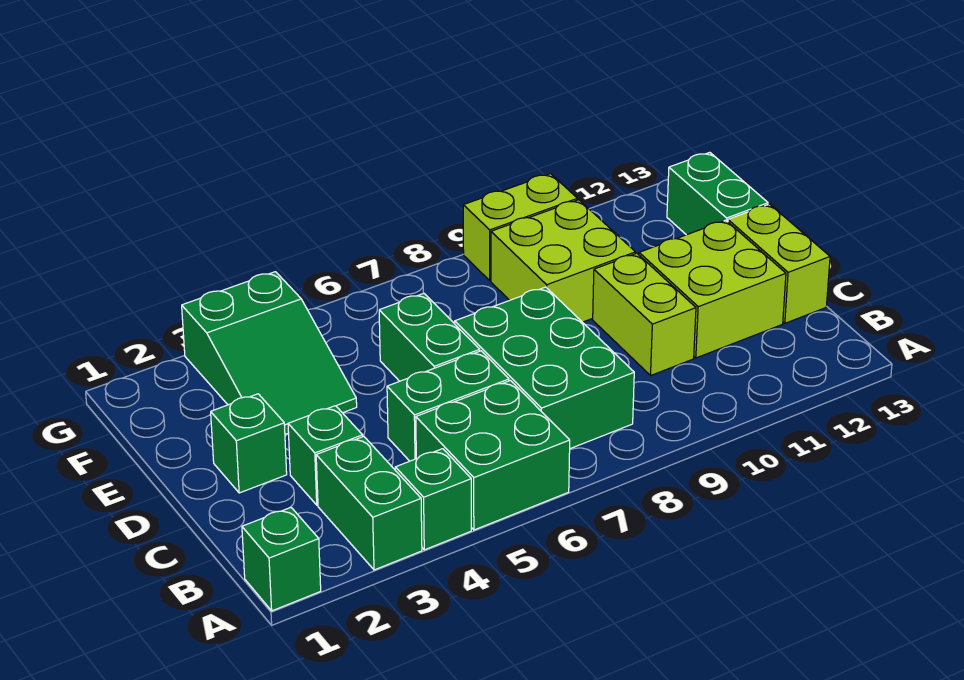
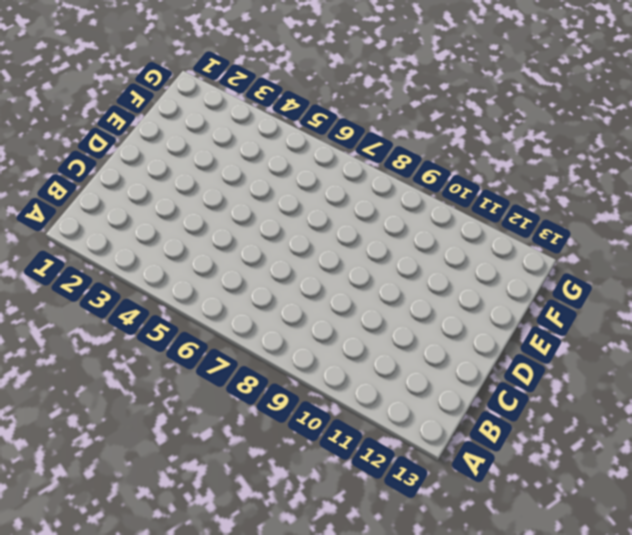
none -> green 1x1 brick [242,508,321,611]
none -> green 1x2 brick [316,437,422,570]
none -> green 1x1 brick [395,449,471,550]

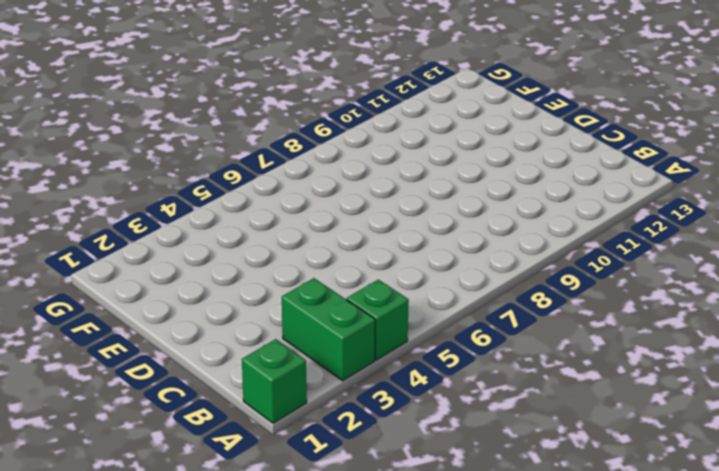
none -> green 2x2 brick [416,381,570,530]
none -> green 2x3 brick [455,287,634,449]
none -> green 1x1 brick [288,406,363,505]

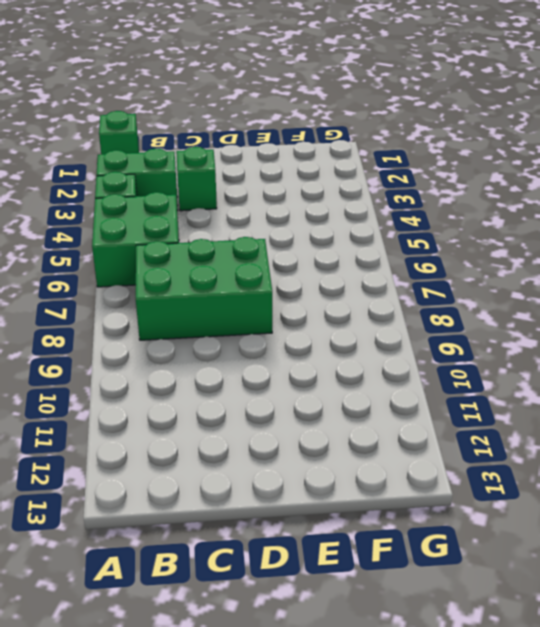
none -> green 1x2 brick [387,351,509,461]
none -> lime 1x2 brick [593,253,696,375]
none -> lime 2x2 brick [639,220,786,358]

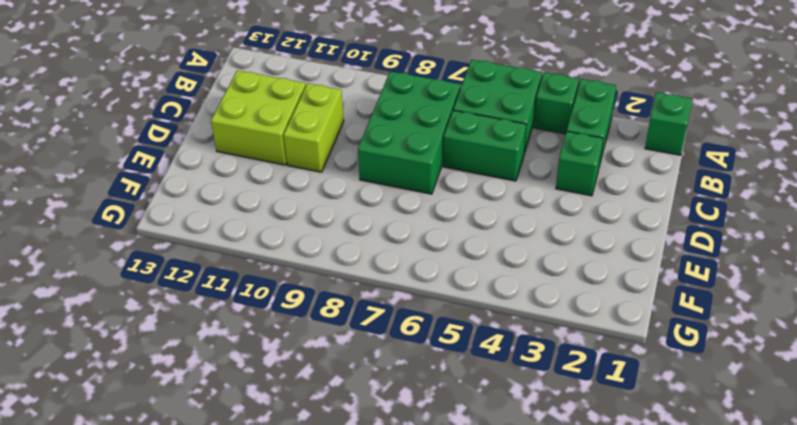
none -> lime 1x2 brick [728,204,830,323]
none -> green 1x1 brick [211,394,287,493]
none -> green 1x2 brick [379,293,480,381]

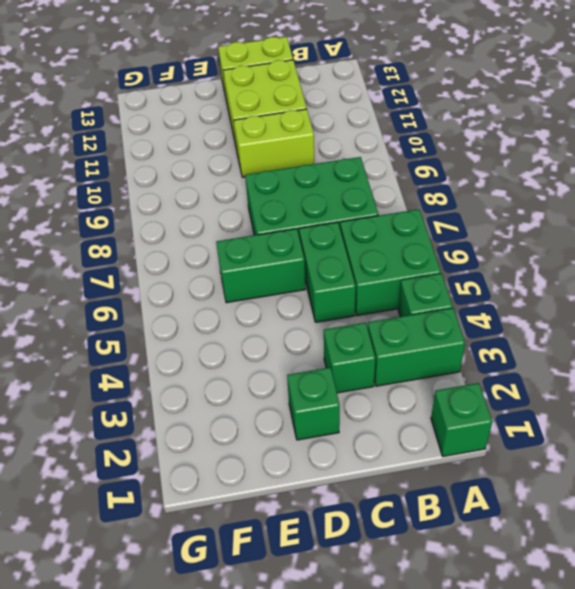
none -> green 2x3 slope [182,272,357,434]
none -> lime 2x2 brick [491,200,636,322]
none -> green 1x2 brick [667,152,768,235]

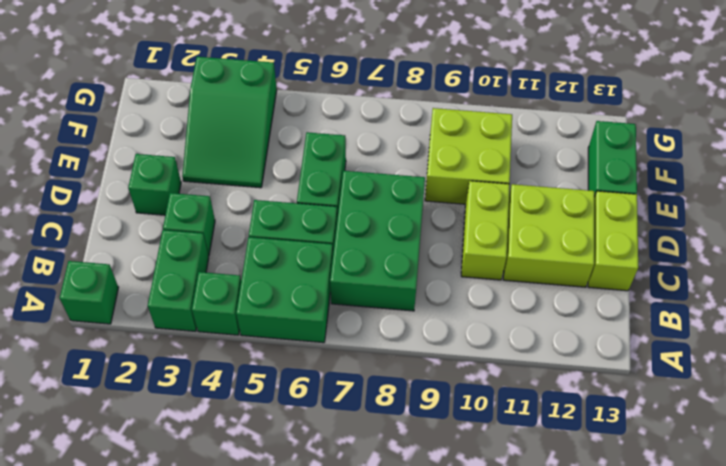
none -> lime 1x2 brick [463,174,577,280]

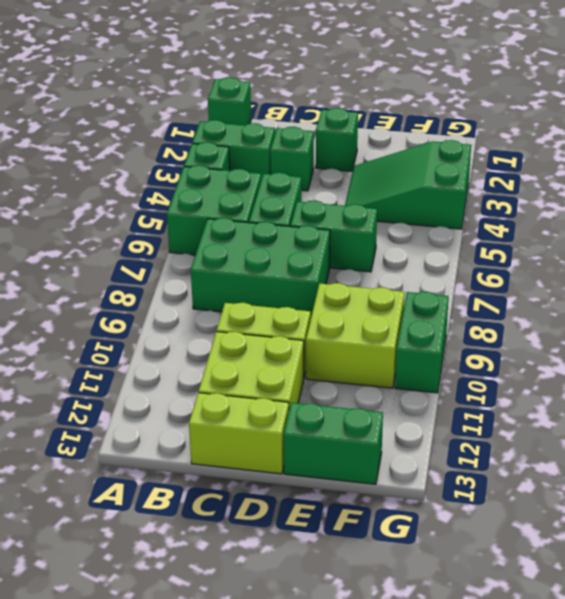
green 1x2 brick [395,292,449,393] -> lime 1x2 brick [463,174,577,280]

